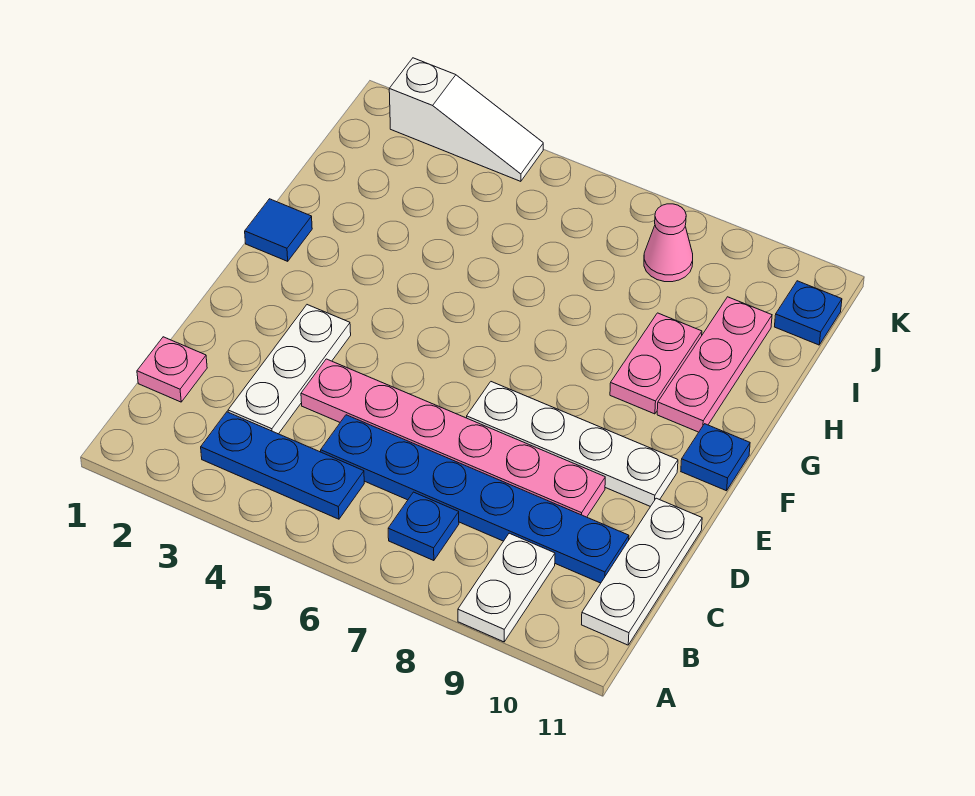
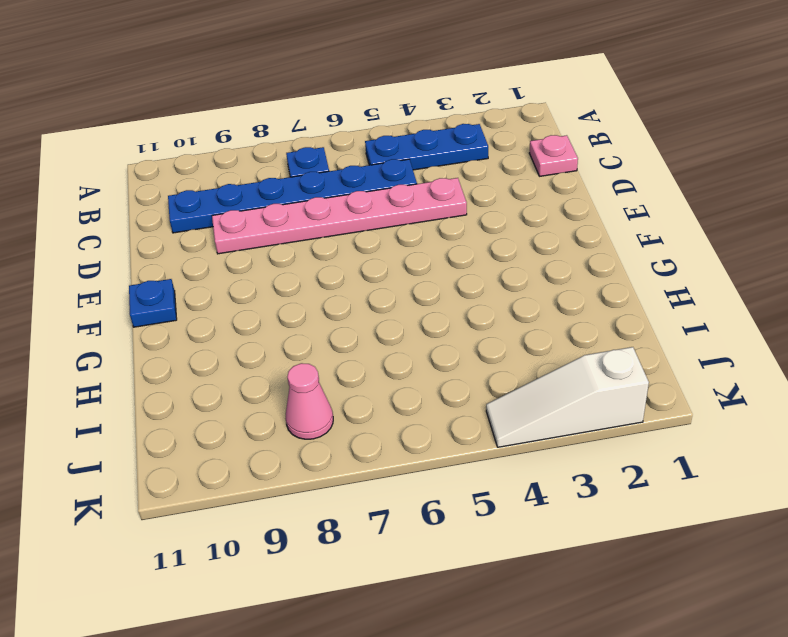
none -> white 1x2 plate [458,533,555,642]
none -> white 1x3 plate [582,498,702,645]
none -> white 1x3 plate [228,305,351,434]

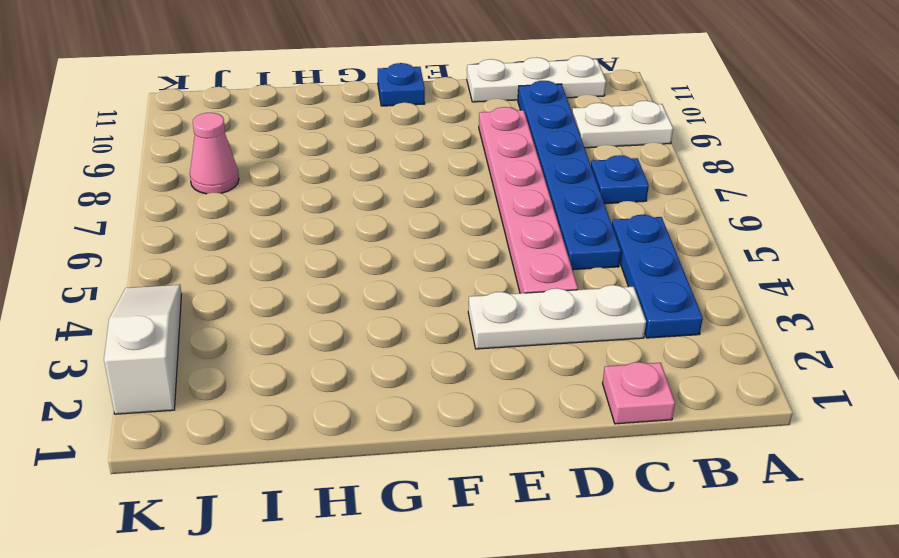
none -> white 1x4 plate [467,382,678,506]
none -> blue 1x1 tile [245,199,312,261]
none -> pink 1x2 plate [610,313,702,414]

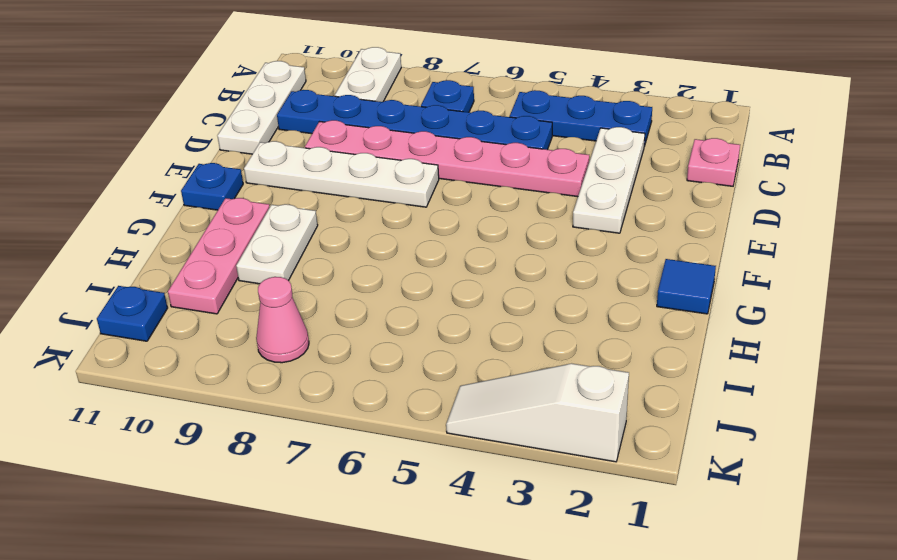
white 1x2 plate [236,204,318,284] -> pink 1x2 plate [610,313,702,414]

